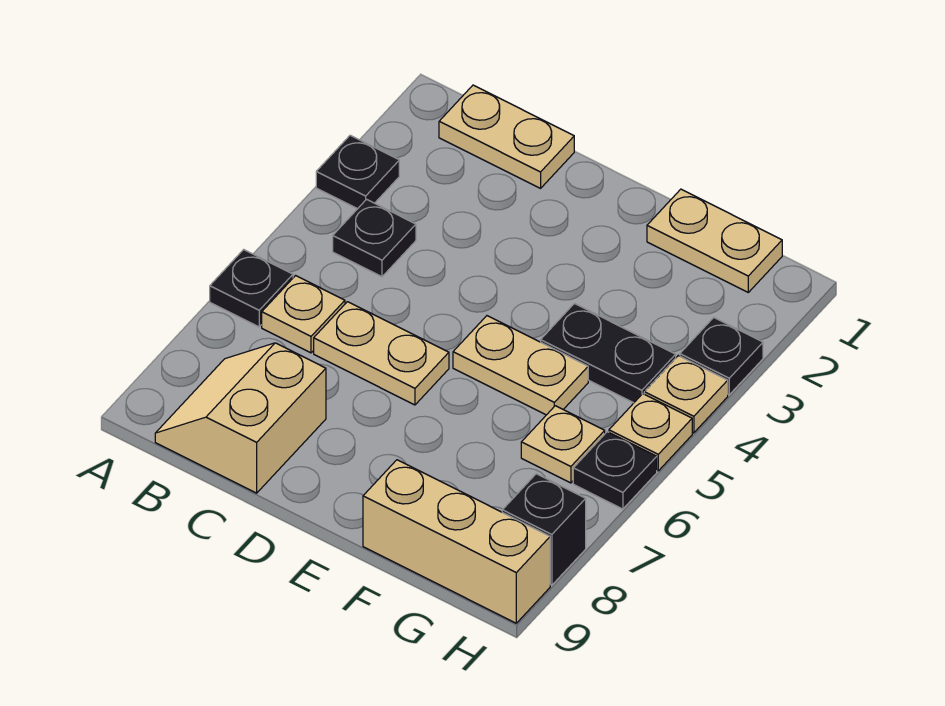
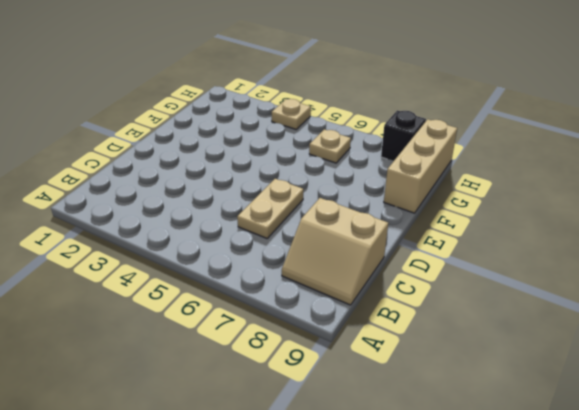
none -> black 1x1 plate [316,135,399,209]
none -> black 1x1 plate [210,250,293,327]
none -> tan 1x2 plate [439,85,574,188]

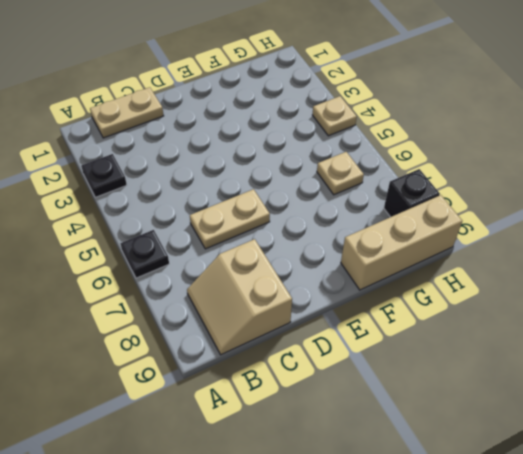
none -> black 1x1 plate [333,199,416,277]
none -> tan 1x1 plate [262,276,345,353]
none -> tan 1x2 plate [453,316,588,415]

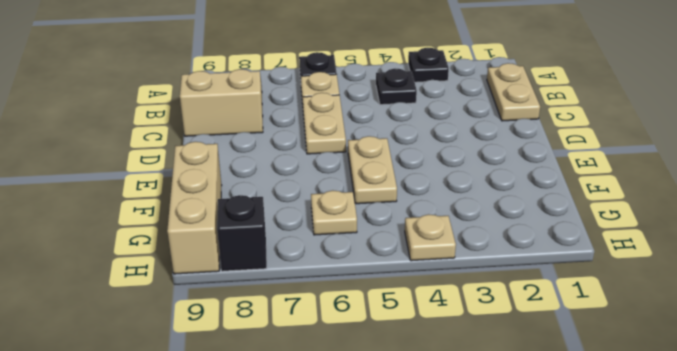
none -> tan 1x2 plate [647,189,782,292]
none -> black 1x2 plate [541,304,676,403]
none -> black 1x1 plate [680,318,763,395]

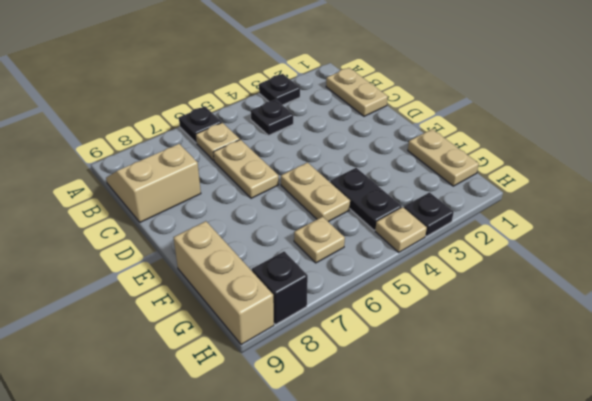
none -> tan 1x1 plate [609,394,692,471]
none -> black 1x1 plate [573,432,657,509]

